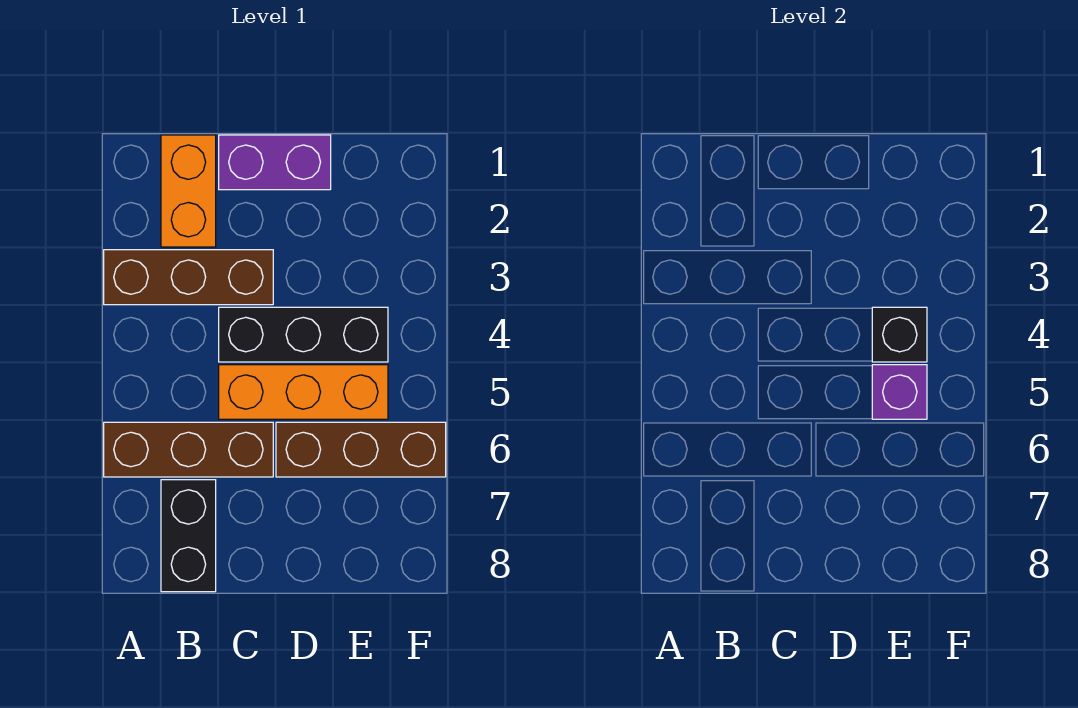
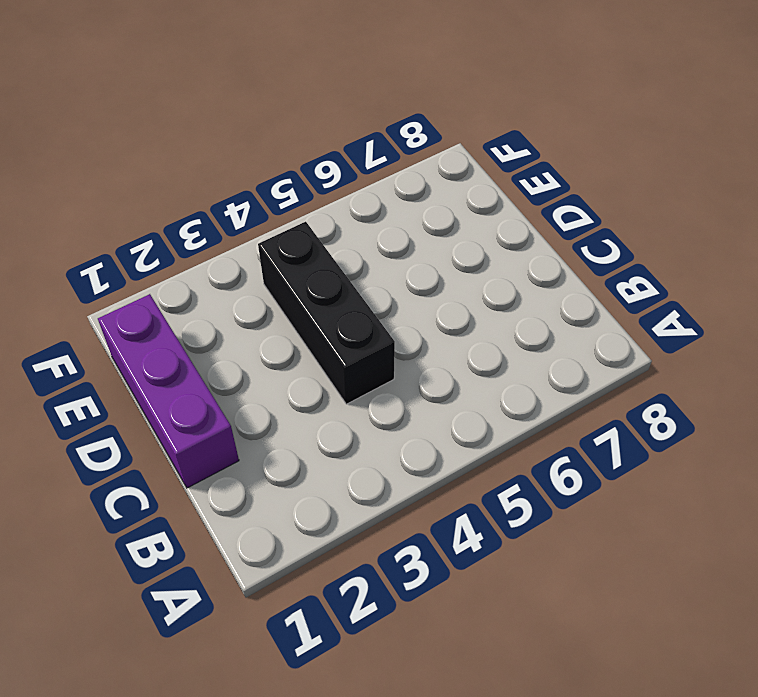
purple 1x3 brick [98,294,239,488] -> purple 1x2 brick [219,135,331,190]
none -> brown 1x3 brick [104,250,273,305]
none -> brown 1x3 brick [104,422,273,477]

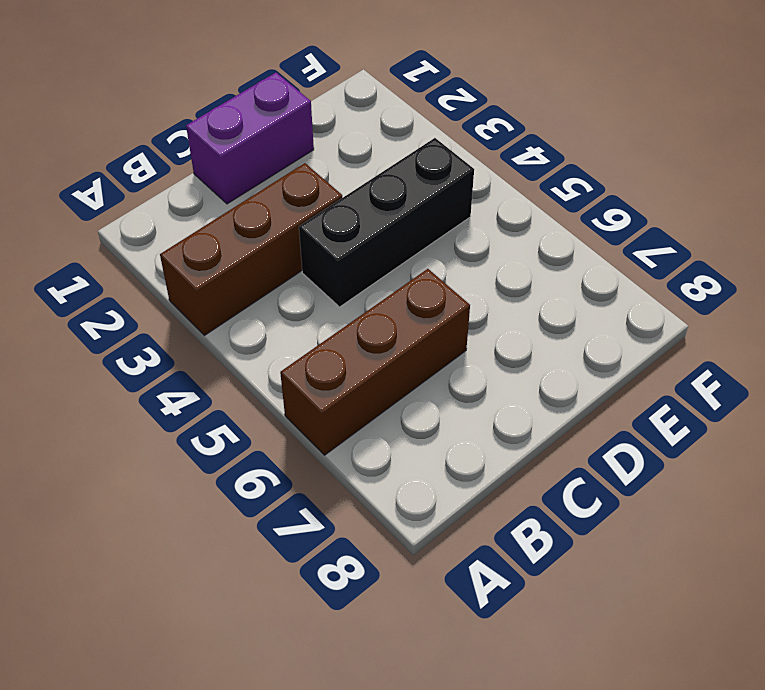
none -> orange 1x2 brick [161,135,216,247]
none -> black 1x2 brick [161,480,216,592]

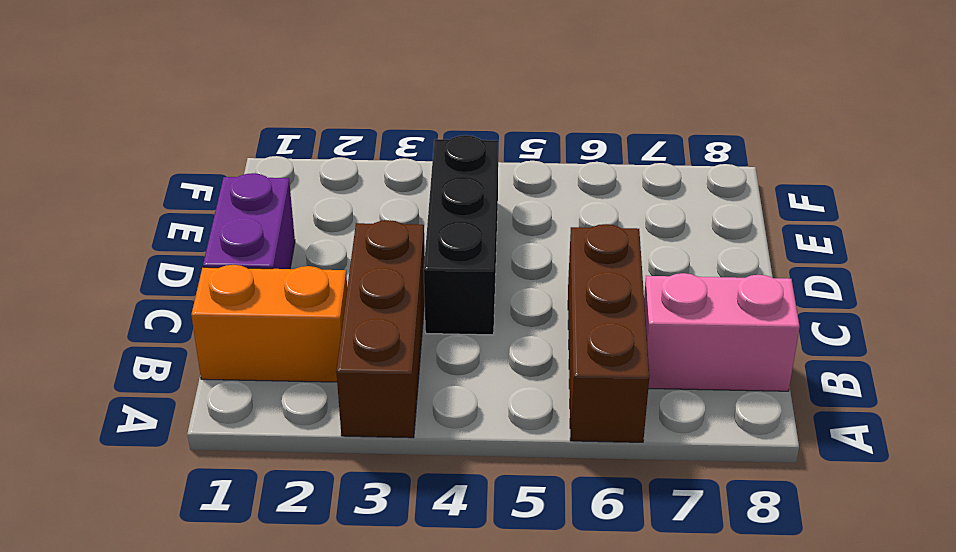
pink 1x2 brick [644,273,800,391] -> black 1x2 brick [161,480,216,592]
none -> orange 1x3 brick [219,365,388,419]
none -> brown 1x3 brick [276,422,446,477]

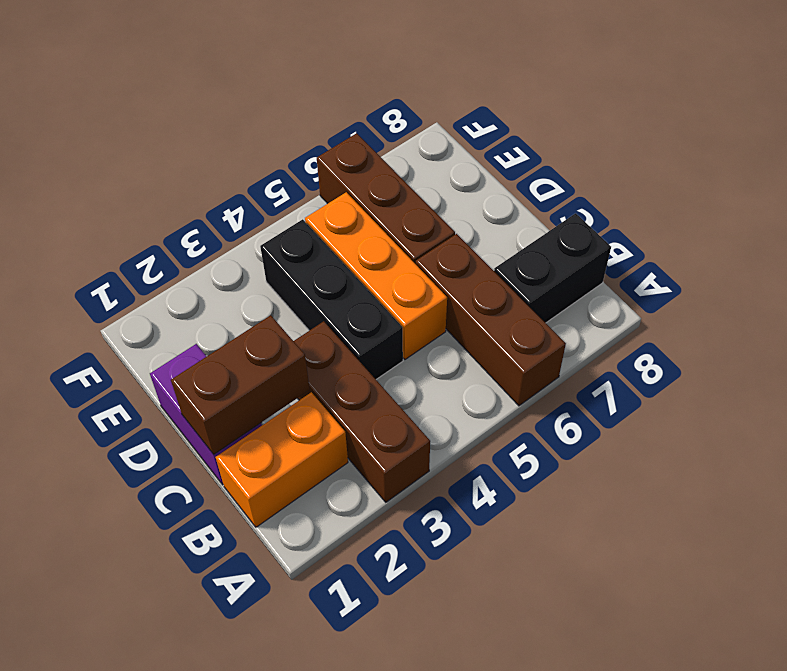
brown 1x2 brick [171,315,310,454] -> none
none -> black 1x1 brick [872,307,927,362]
none -> purple 1x1 brick [872,365,927,419]

